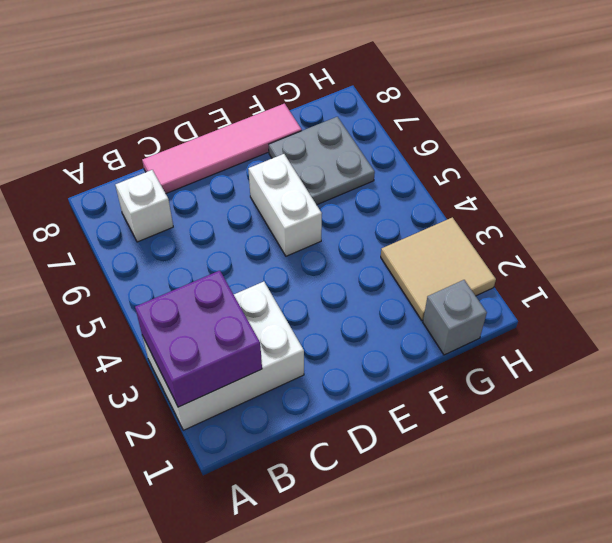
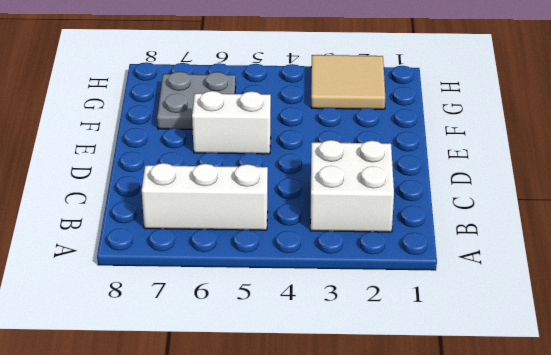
white 2x2 brick [310,140,394,232] -> white 2x3 brick [142,281,304,430]
white 1x3 brick [142,163,268,230] -> white 1x1 brick [116,170,173,242]
none -> pink 1x4 tile [142,104,302,193]
none -> grey 1x1 brick [423,280,487,355]

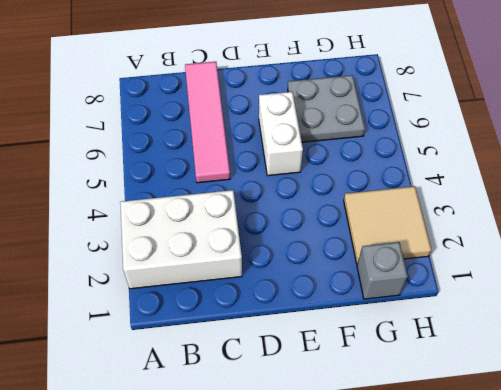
pink 1x4 tile [185,62,230,183] -> pink 1x4 tile turned to [142,104,302,193]
none -> white 1x1 brick [116,170,173,242]
none -> purple 2x2 brick [135,271,262,407]

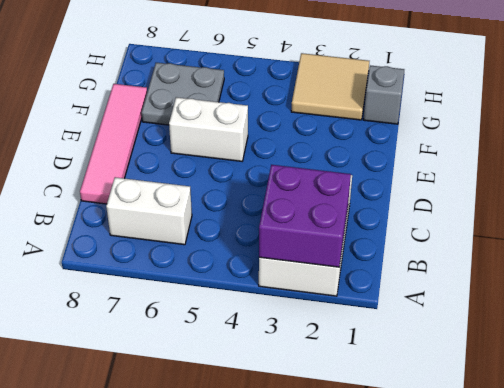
white 1x2 brick [106,177,192,245] -> white 1x1 brick [116,170,173,242]

